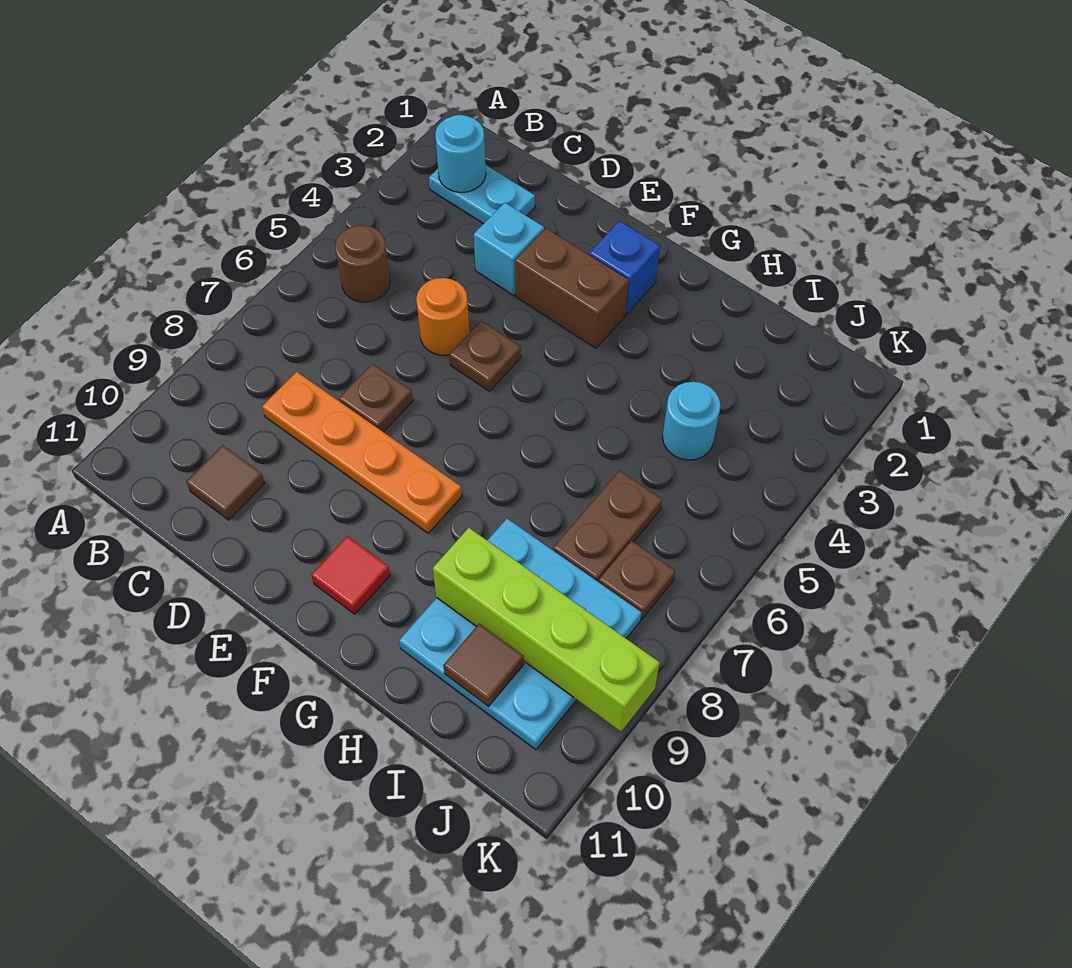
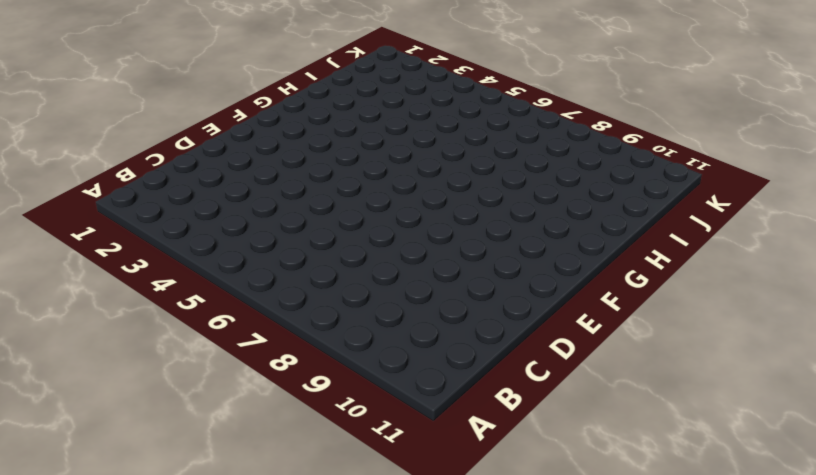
none -> cyan 1x2 plate [429,165,535,224]
none -> brown 1x1 round brick [335,225,390,302]
none -> orange 1x4 plate [262,372,462,533]

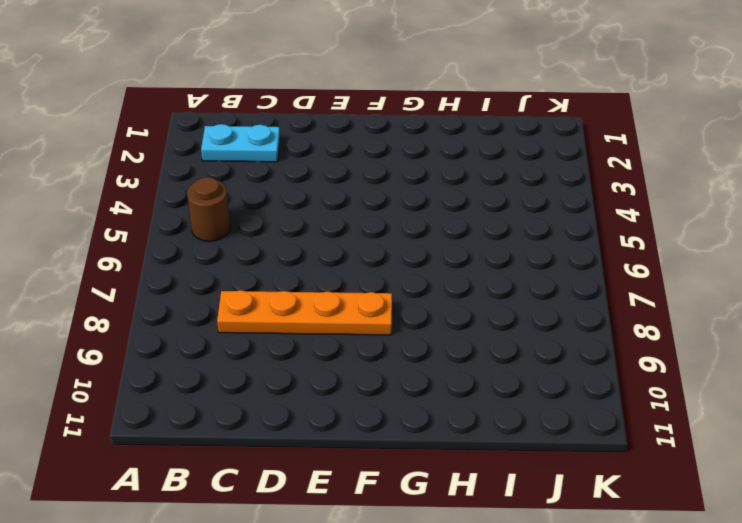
none -> brown 1x1 tile [186,445,265,520]
none -> cyan 1x1 brick [474,203,544,295]
none -> orange 1x1 round brick [416,278,470,355]

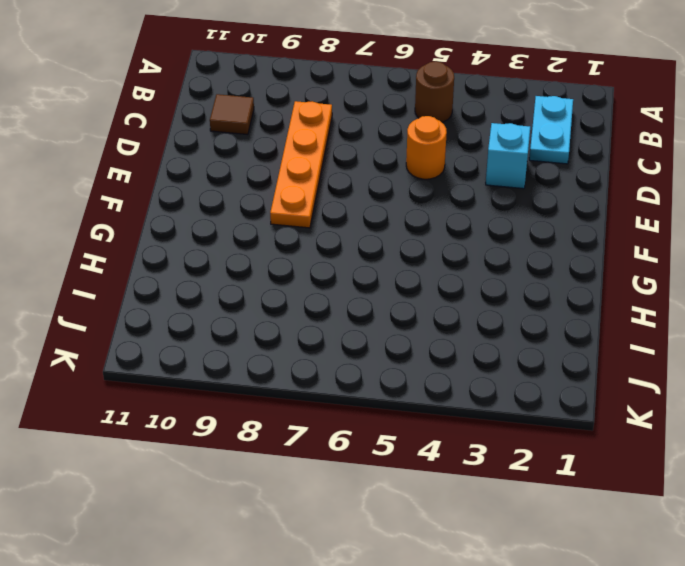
none -> brown 1x1 plate [339,364,413,432]
none -> brown 1x2 brick [515,228,629,348]
none -> brown 1x1 plate [449,321,521,391]

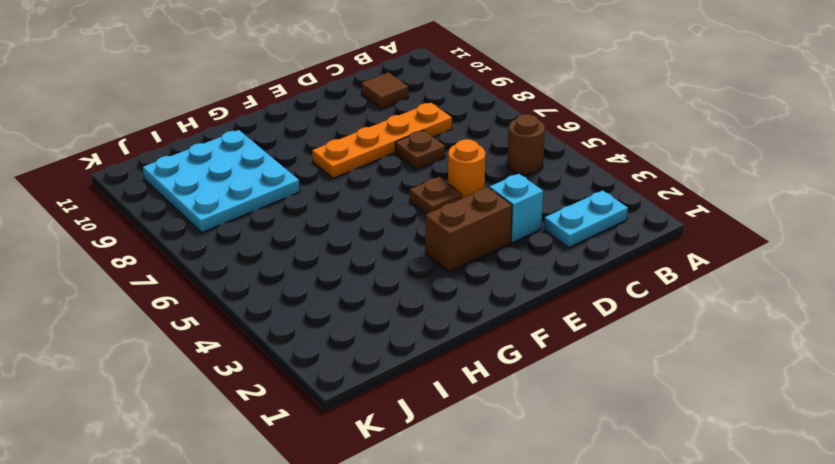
none -> blue 1x1 brick [589,221,660,314]
none -> red 1x1 tile [311,536,390,614]
none -> cyan 1x1 round brick [663,382,721,460]

